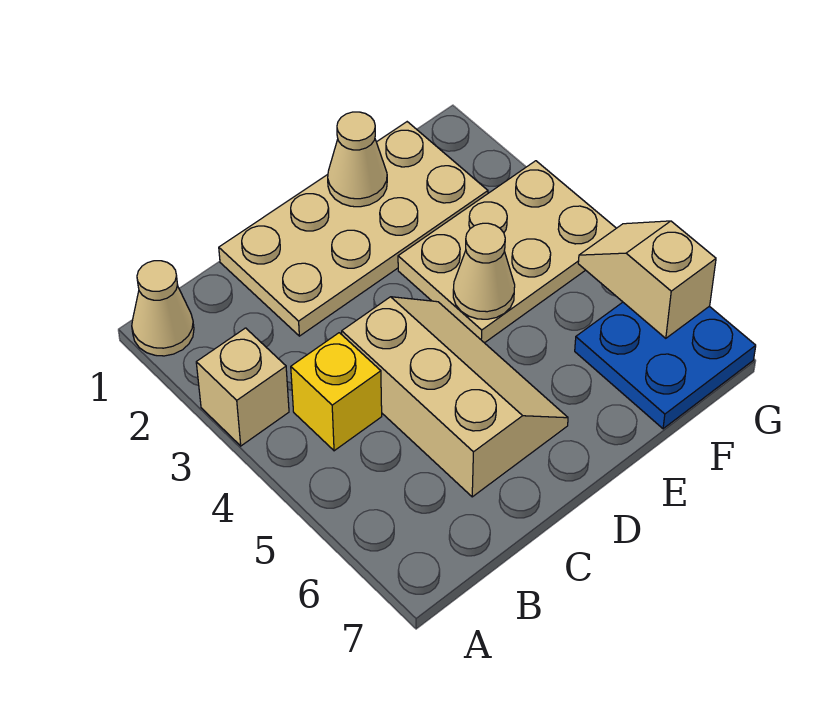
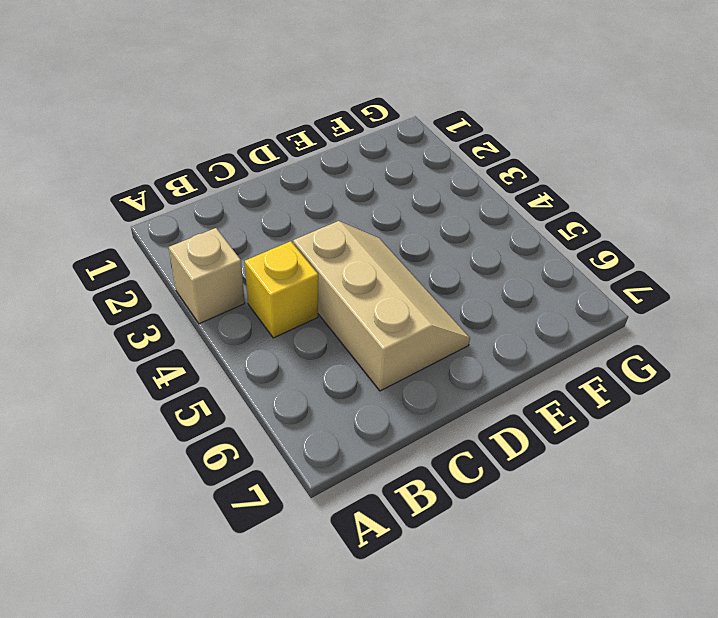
none -> tan 1x1 cone [132,261,194,356]
none -> tan 2x4 plate [219,122,488,336]

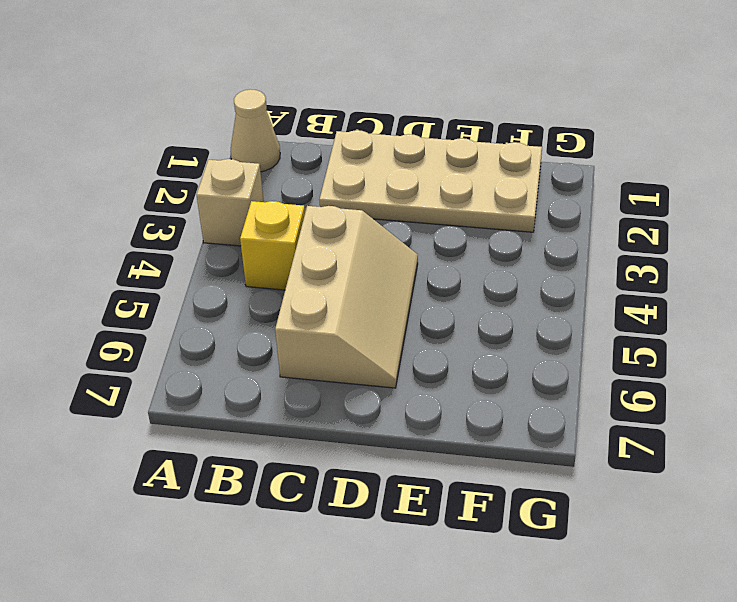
none -> tan 2x3 plate [398,161,616,343]
none -> blue 2x2 plate [575,302,756,429]

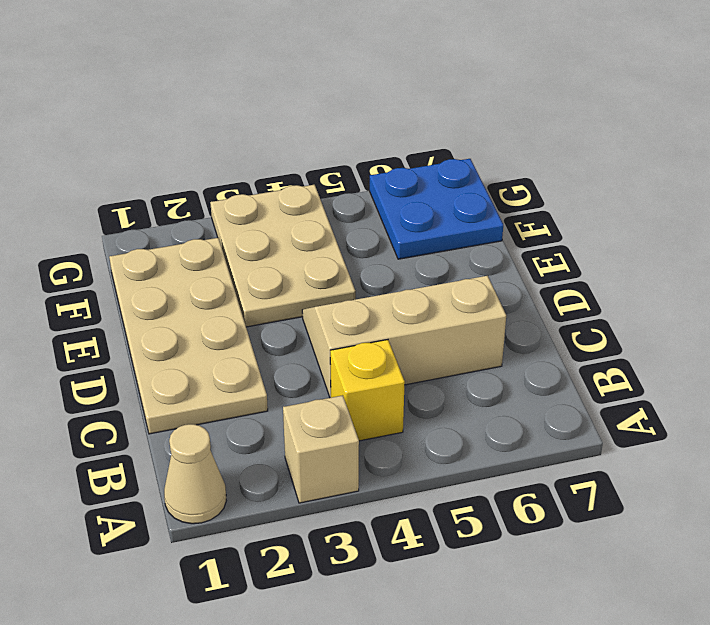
none -> tan 1x1 cone [328,112,387,207]
none -> tan 1x1 cone [453,223,515,319]

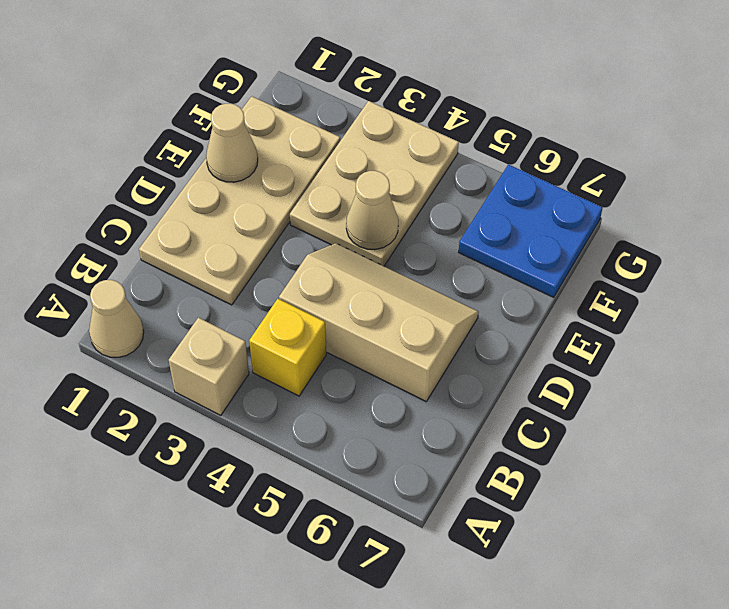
none -> tan 1x2 slope [578,221,716,338]

